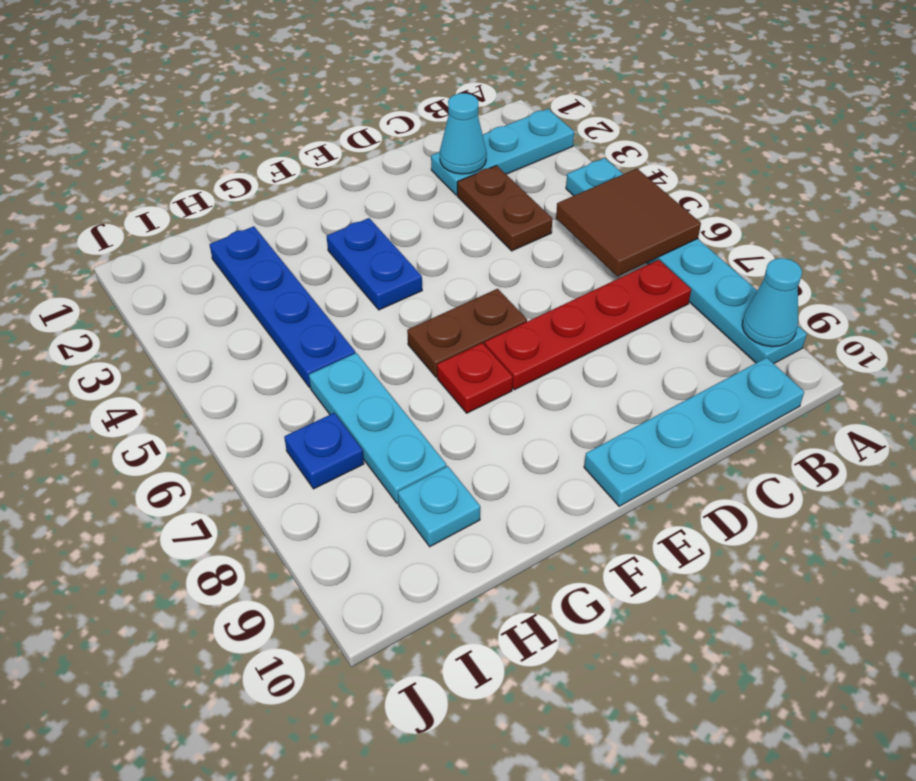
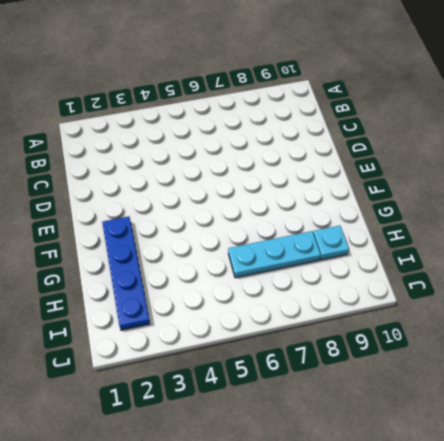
blue 1x4 plate [102,216,150,330] -> blue 1x4 plate turned to [210,226,355,387]
none -> cyan 1x3 plate [431,109,574,195]
none -> cyan 1x6 plate [566,158,807,364]
none -> red 1x4 plate [485,260,691,390]

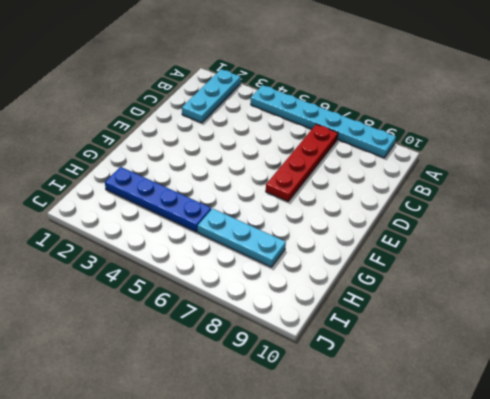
none -> cyan 1x4 plate [584,358,804,506]
none -> brown 1x2 plate [457,166,552,251]
none -> brown 1x2 plate [407,289,527,377]

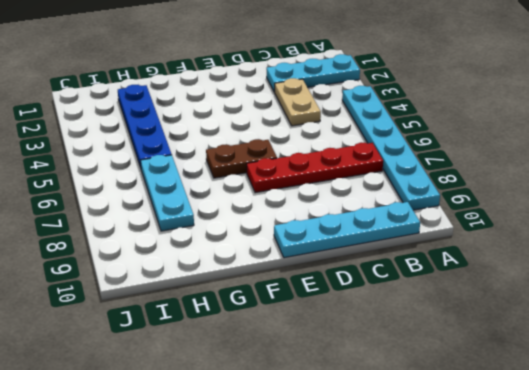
tan 1x2 plate [275,78,321,126] -> brown 1x2 plate [457,166,552,251]
none -> blue 1x2 plate [327,218,422,310]
none -> red 1x1 plate [437,343,513,413]
none -> cyan 1x1 plate [398,466,480,547]

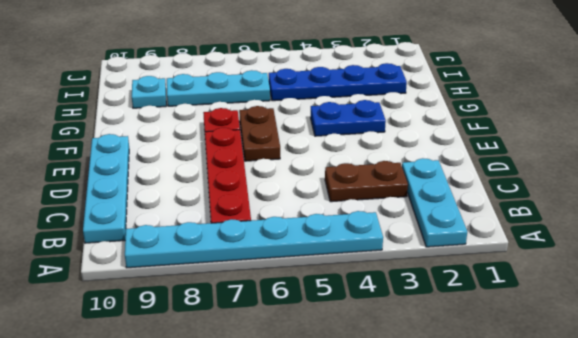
none -> blue 1x1 plate [284,413,364,489]
none -> brown 2x2 tile [556,169,701,276]
none -> cyan 1x1 cone [742,258,802,347]

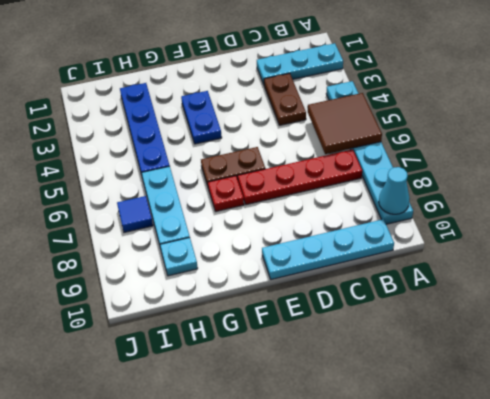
blue 1x1 tile [117,196,153,232] -> blue 1x1 plate [284,413,364,489]
none -> cyan 1x1 cone [440,93,486,174]

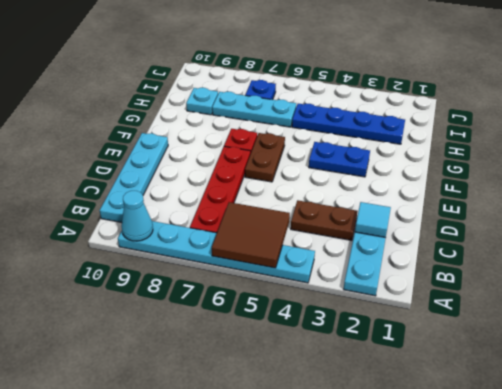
cyan 1x1 tile [355,202,391,238] -> cyan 1x1 cone [440,93,486,174]

